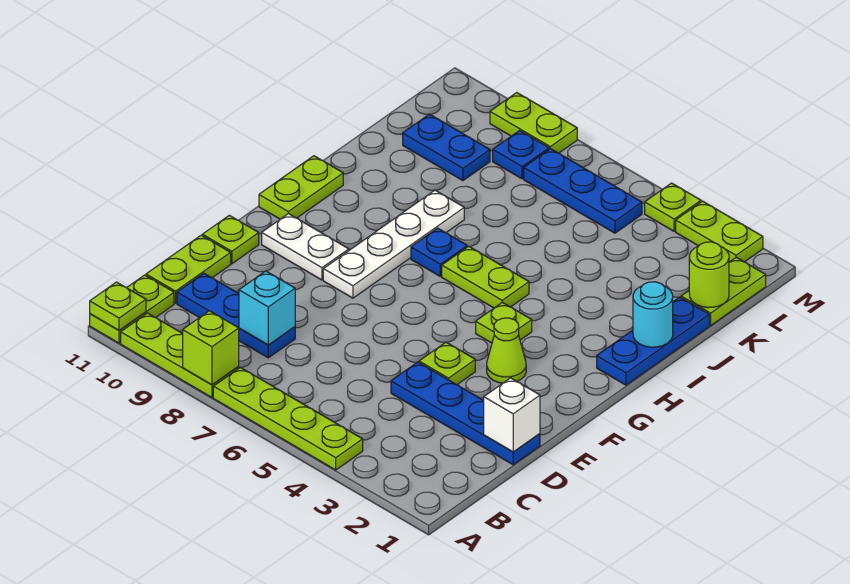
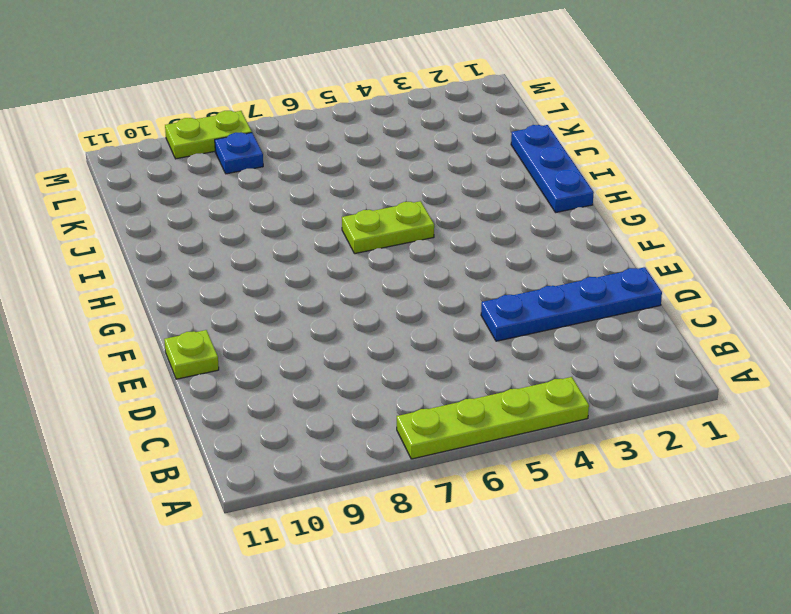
none -> lime 1x3 plate [121,313,239,397]
none -> lime 1x2 plate [90,275,174,343]
none -> blue 1x3 plate [177,273,295,358]

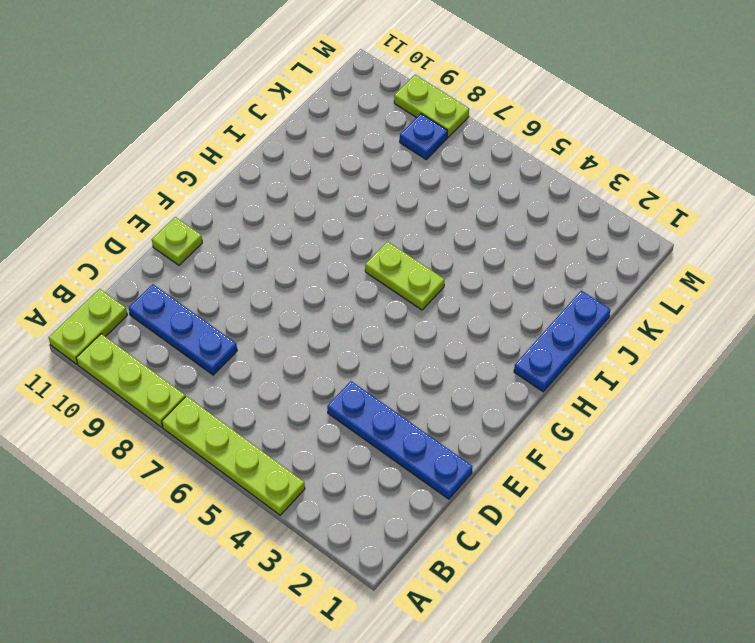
none -> lime 1x2 plate [146,235,231,303]
none -> lime 1x1 plate [419,342,475,385]
none -> lime 1x1 cone [487,318,526,384]

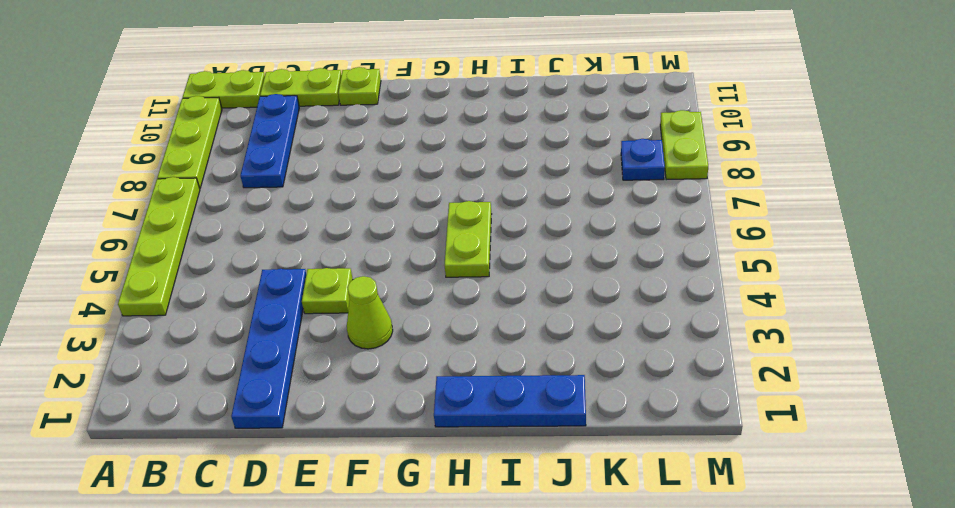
none -> white 1x4 plate [323,190,464,298]
none -> white 1x2 plate [262,214,349,280]
none -> lime 1x1 plate [476,302,532,343]

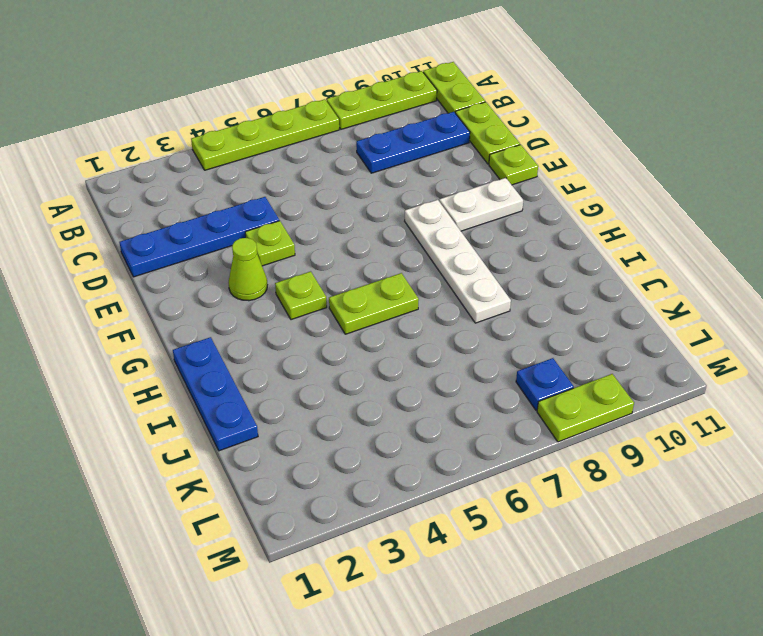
none -> lime 1x2 plate [259,156,343,219]
none -> blue 1x1 plate [411,228,467,276]
none -> lime 1x2 plate [681,257,766,325]

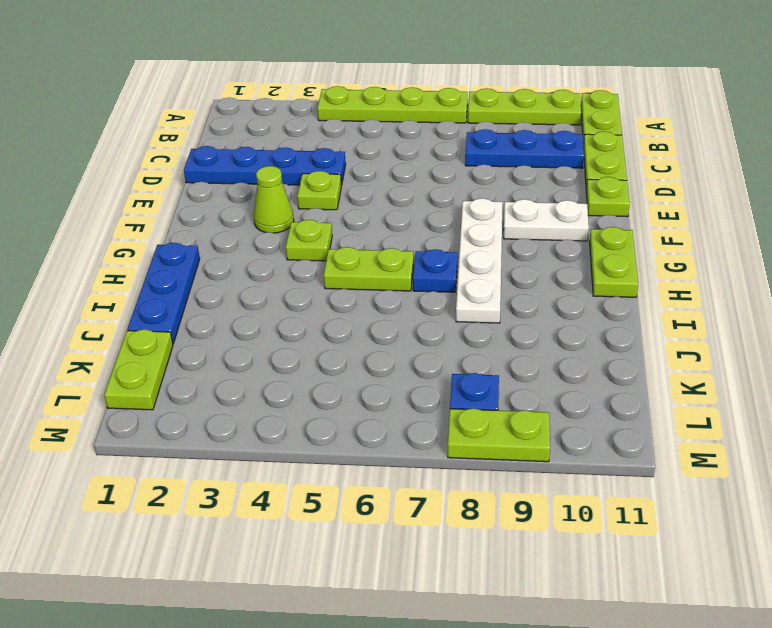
none -> blue 1x2 plate [403,114,490,181]
none -> blue 1x3 plate [524,149,642,233]
none -> lime 1x2 plate [676,201,763,262]

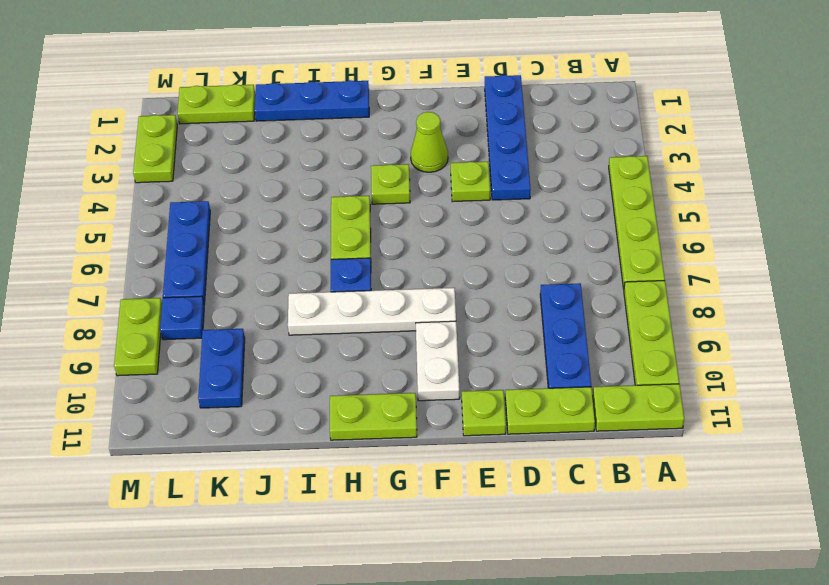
none -> lime 1x1 plate [645,183,701,231]
none -> lime 1x1 brick [183,311,239,385]
none -> lime 1x1 plate [90,282,146,330]

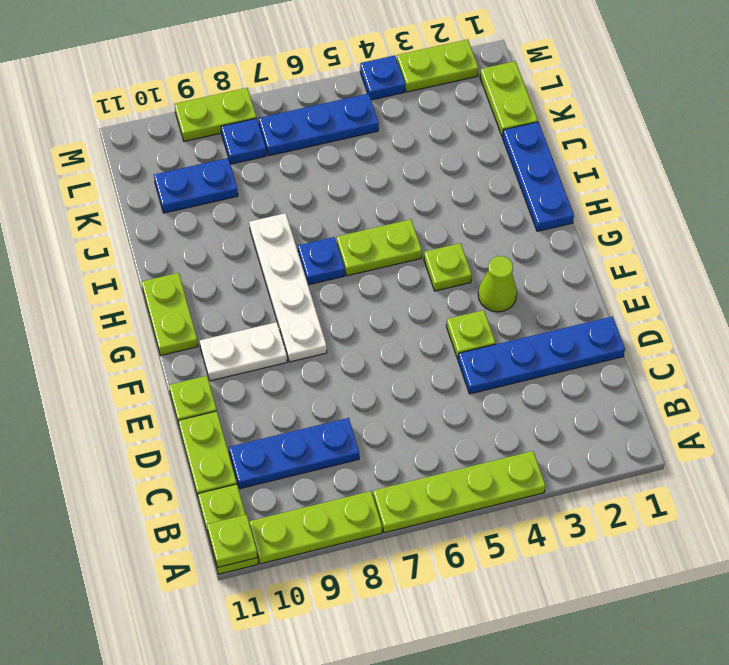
blue 1x1 plate [360,55,405,100] -> lime 1x1 plate [645,183,701,231]
none -> lime 1x1 brick [183,311,239,385]
none -> cyan 1x1 brick [239,271,295,345]
none -> white 1x1 brick [484,378,540,452]

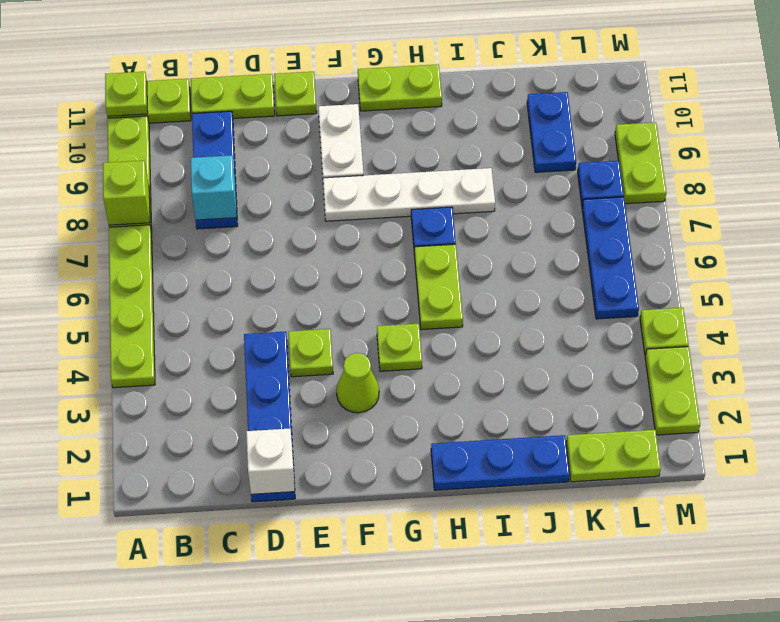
none -> cyan 1x1 round brick [633,282,673,347]
none -> lime 1x1 round brick [689,242,729,308]

